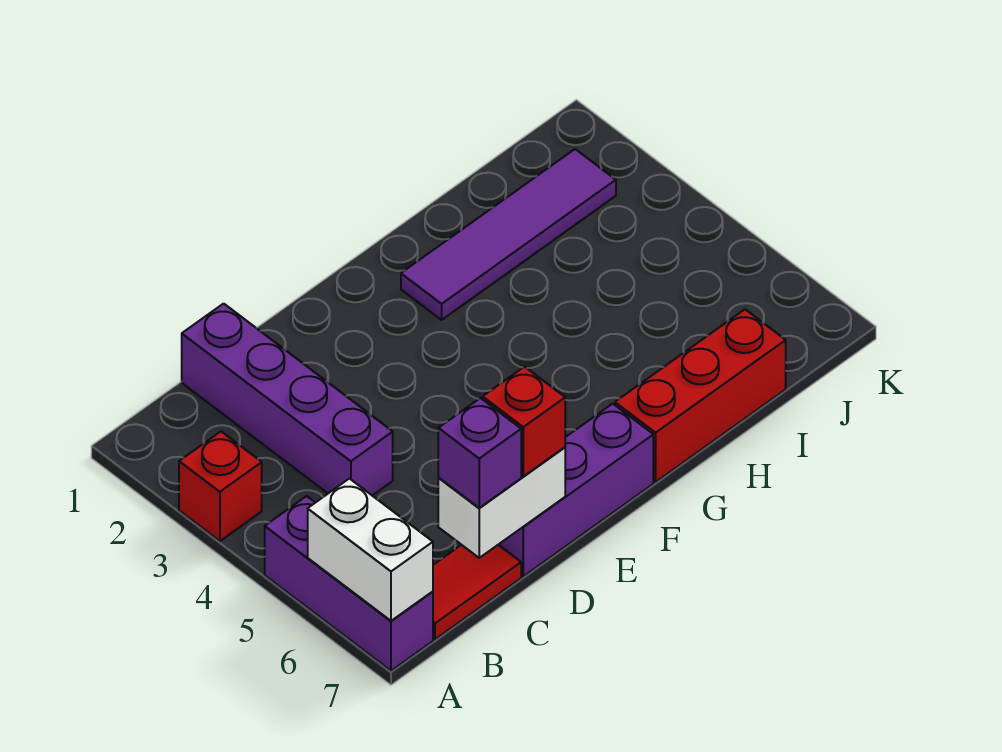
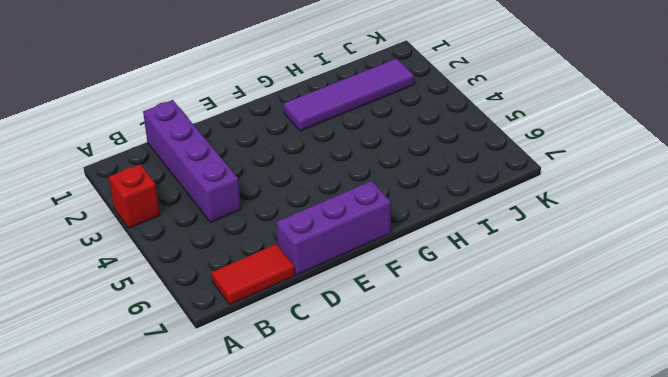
none -> purple 1x3 brick [265,496,433,671]
none -> red 1x3 brick [615,309,786,482]

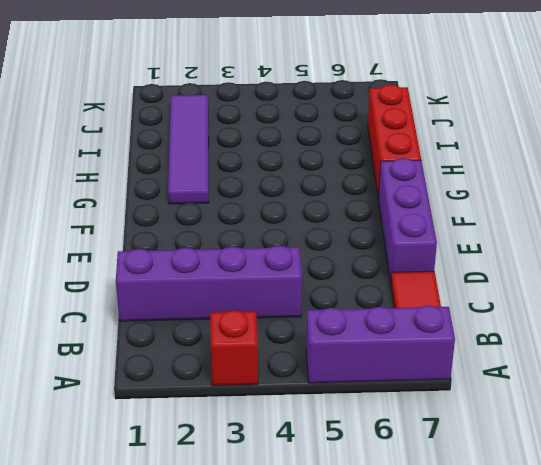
none -> white 1x2 brick [308,479,433,621]
none -> white 1x2 brick [438,447,565,558]

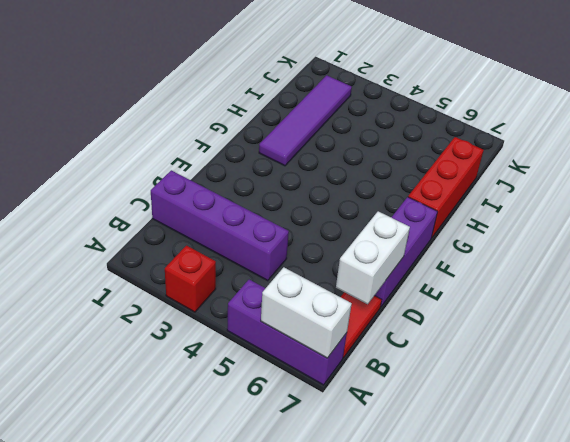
none -> purple 1x1 brick [438,398,521,508]
none -> red 1x1 brick [483,367,565,476]

